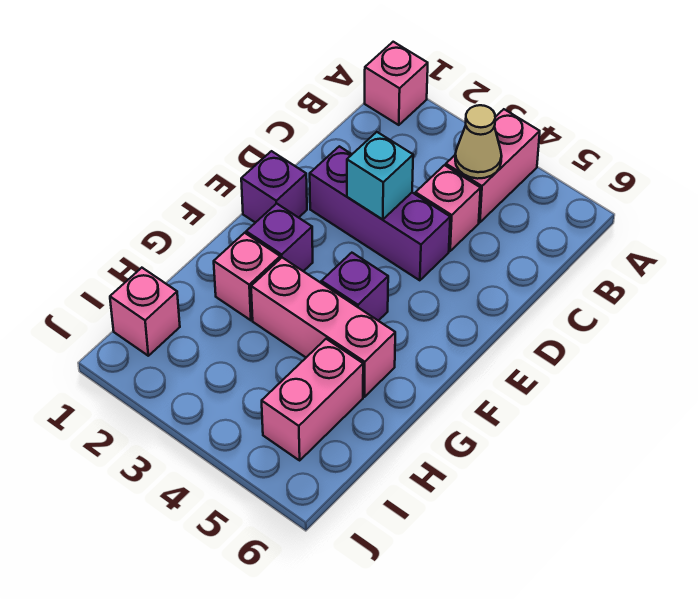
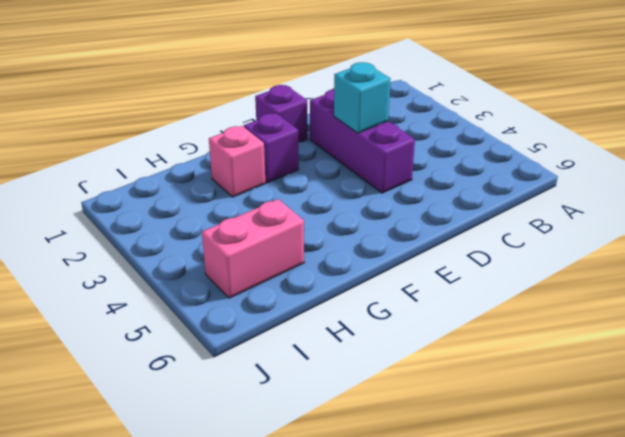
none -> pink 1x1 brick [365,42,428,125]
none -> pink 1x2 brick [446,109,540,222]
none -> pink 1x1 brick [415,165,481,251]

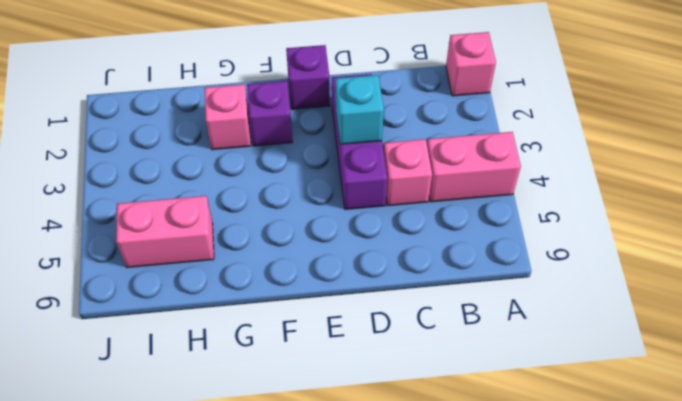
none -> purple 1x1 brick [321,253,388,321]
none -> pink 1x3 brick [251,258,395,397]
none -> pink 1x1 brick [110,268,180,356]

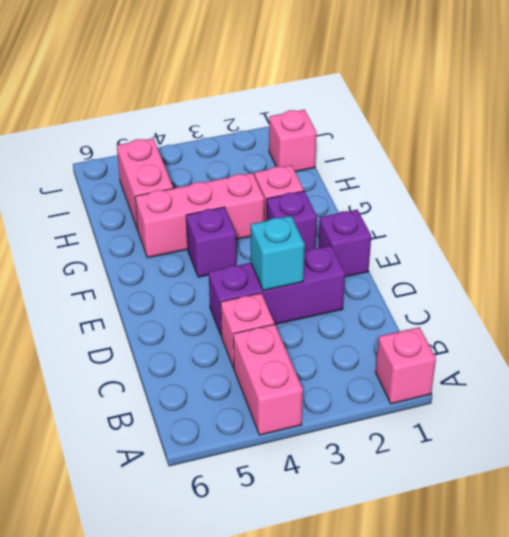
none -> tan 1x1 cone [455,105,502,179]

